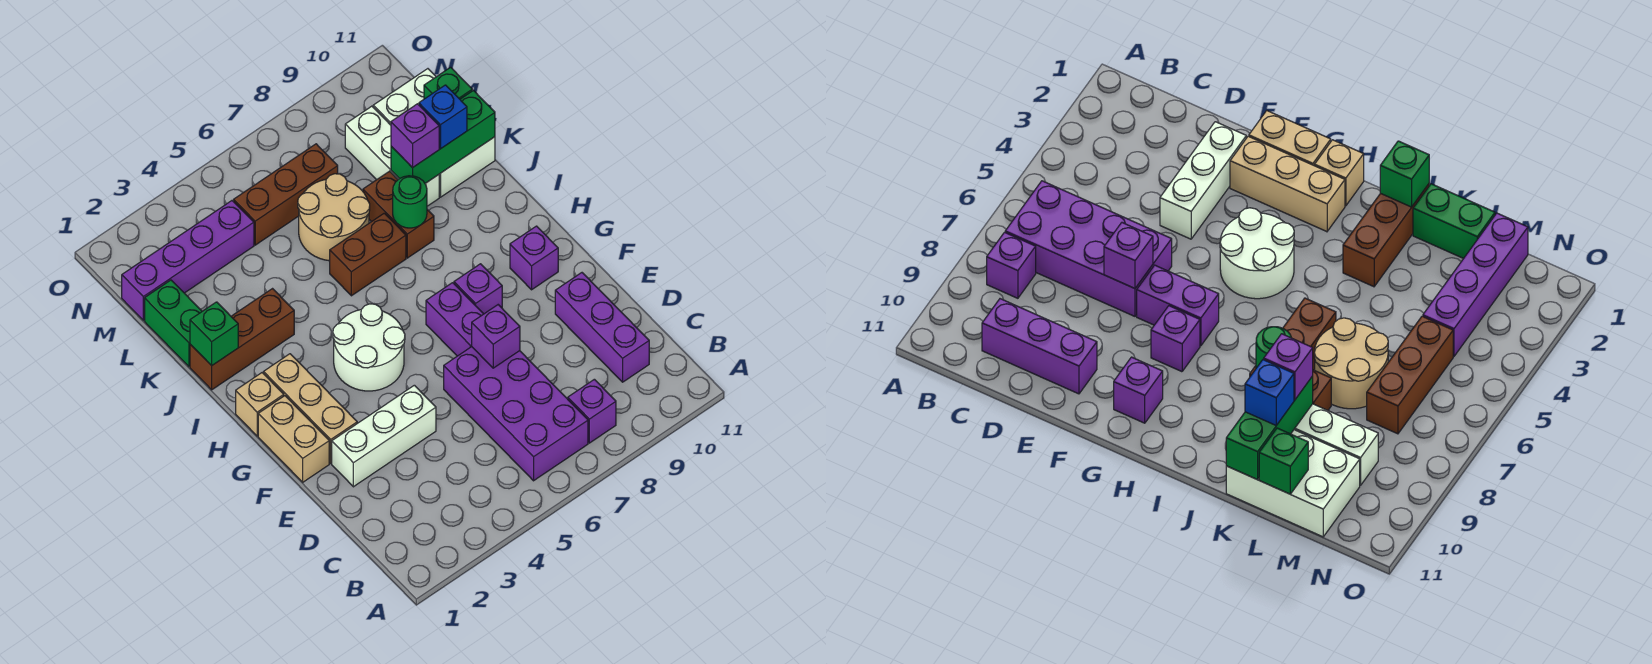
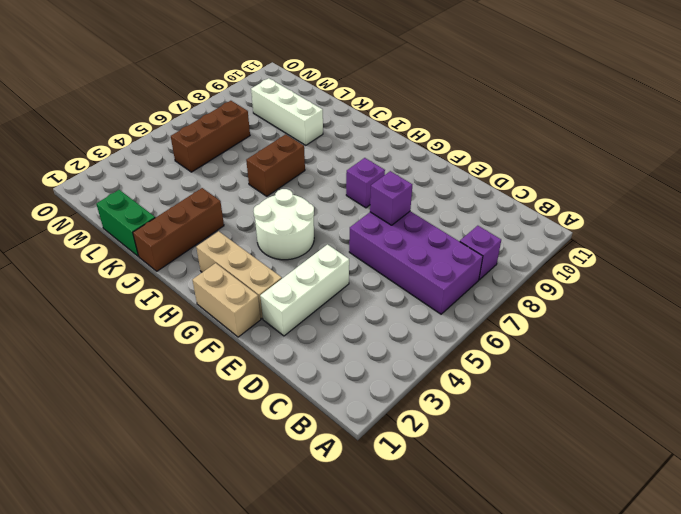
none -> purple 1x3 brick [555,273,649,382]
none -> purple 1x2 brick [426,283,483,356]
none -> purple 1x1 brick [510,226,558,290]

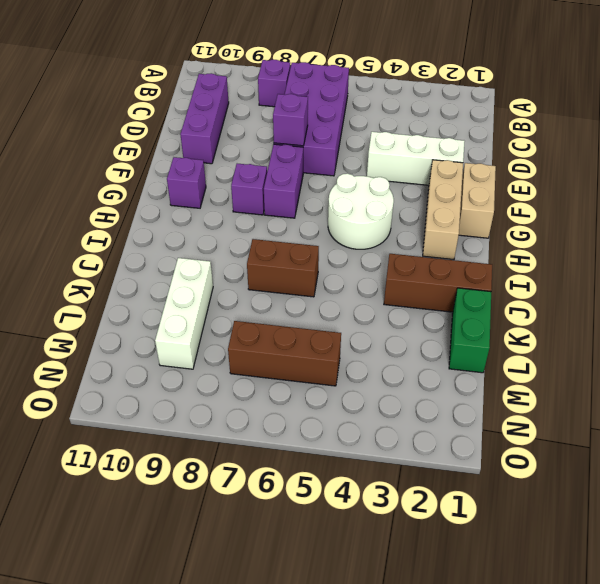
none -> tan 1x1 brick [236,373,284,436]
none -> brown 1x2 brick [363,171,434,258]
none -> tan 2x2 round brick [298,174,370,261]

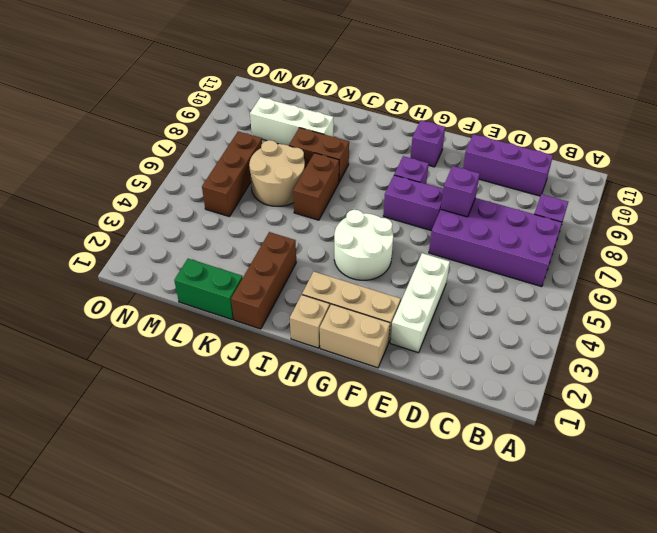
none -> white 2x3 brick [373,69,495,197]
none -> purple 1x4 brick [122,201,254,320]
none -> green 1x1 brick [190,302,238,366]

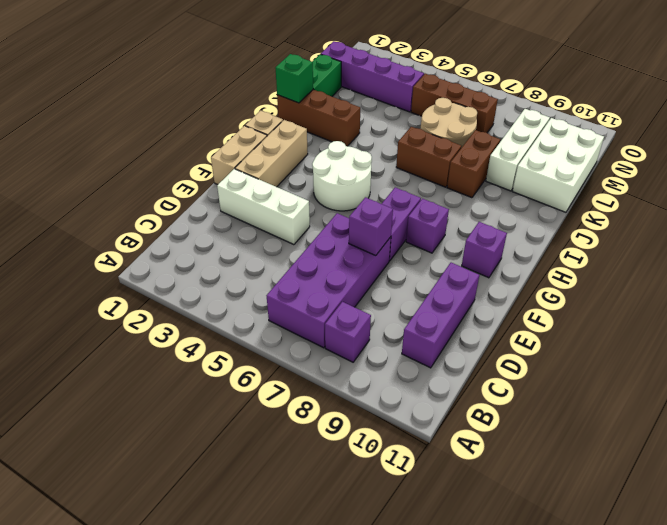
none -> green 1x1 round brick [393,176,427,228]
none -> green 1x3 brick [391,91,495,183]
none -> green 1x1 brick [424,67,472,99]

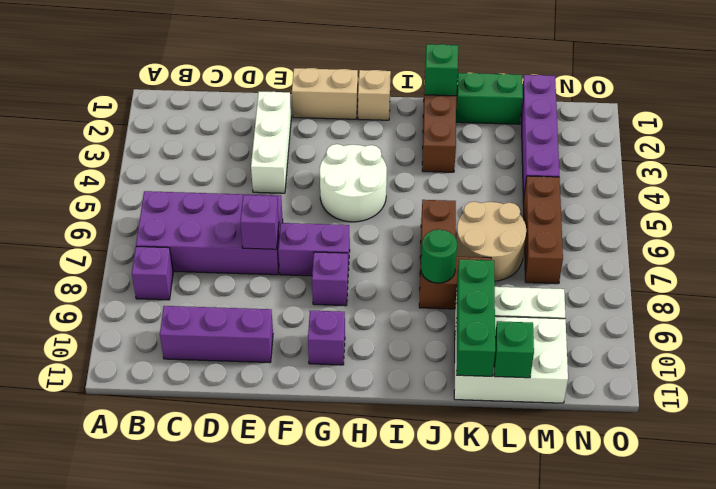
none -> tan 1x3 brick [264,354,357,463]
none -> purple 1x1 brick [391,104,439,168]
none -> blue 1x1 brick [419,85,467,149]

